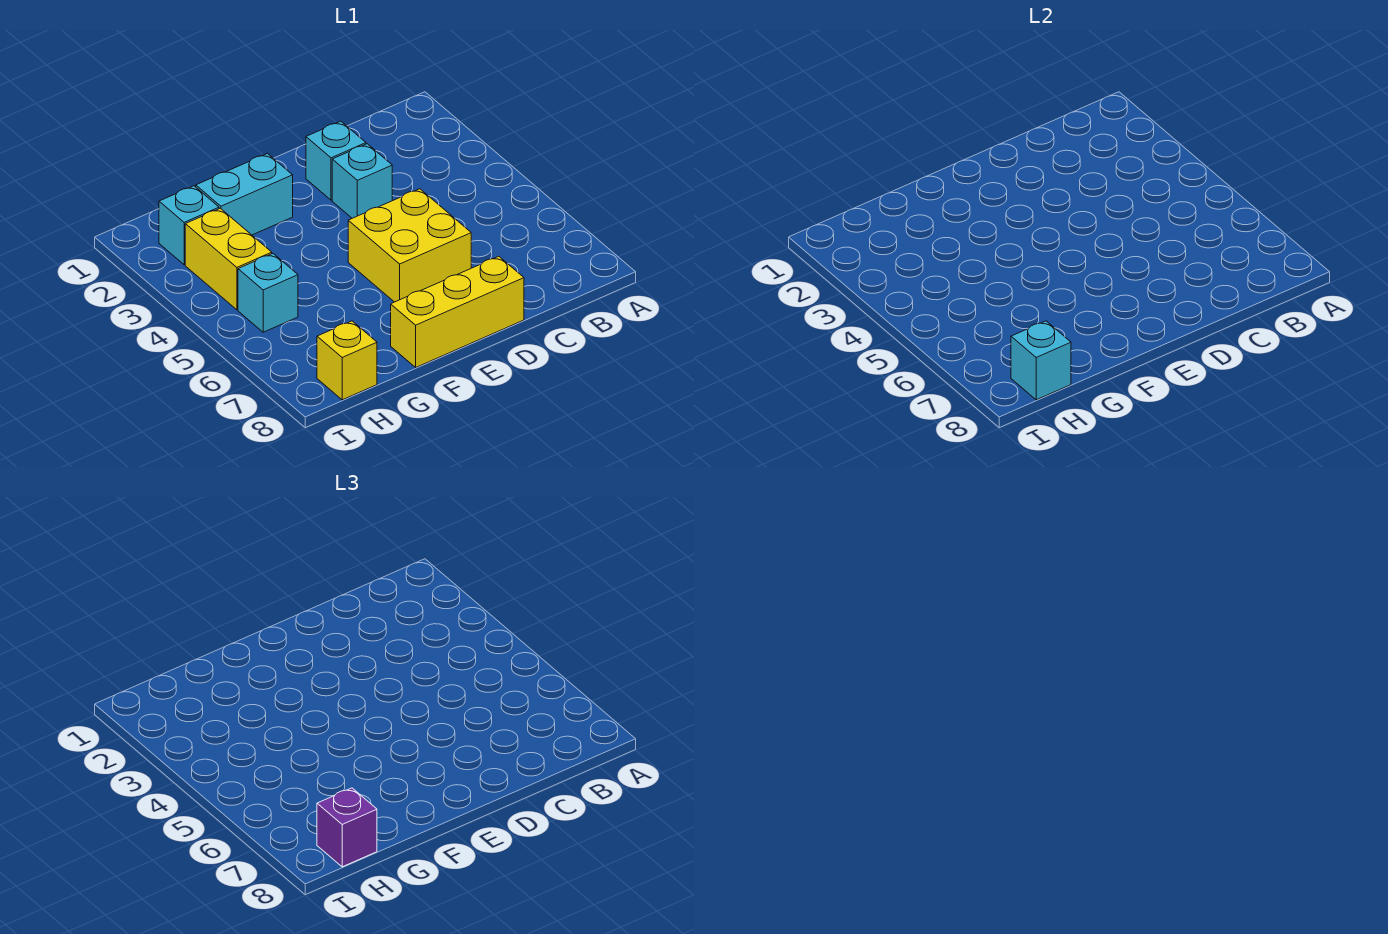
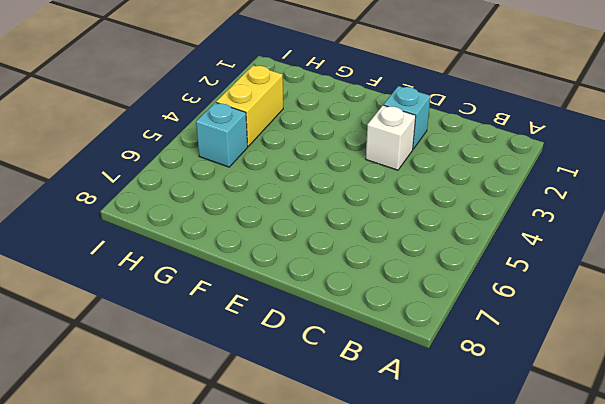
white 1x1 brick [366,105,416,170] -> cyan 1x1 brick [332,144,392,218]
none -> yellow 2x2 brick [348,189,471,302]
none -> yellow 1x3 brick [391,256,524,367]

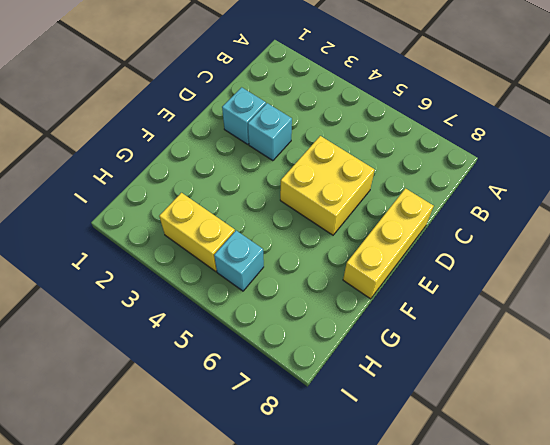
none -> cyan 1x2 brick [196,154,293,235]
none -> cyan 1x1 brick [159,186,219,265]

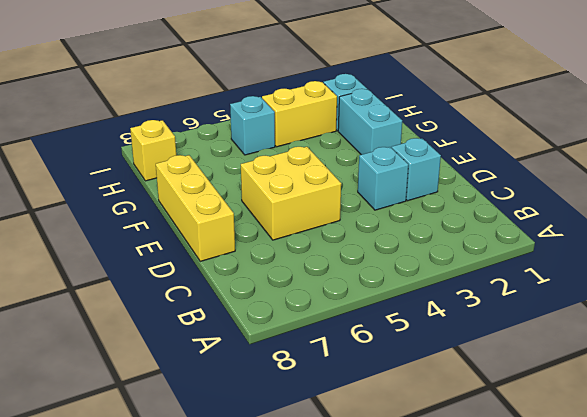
none -> cyan 1x1 brick [1011,321,1071,400]
none -> purple 1x1 brick [317,788,377,867]

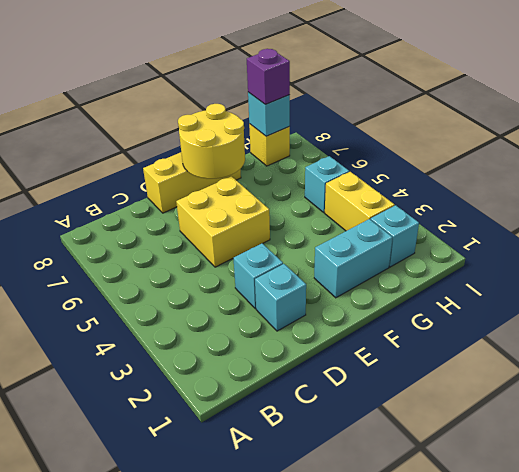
yellow 2x2 round brick [178,104,245,179] -> none

